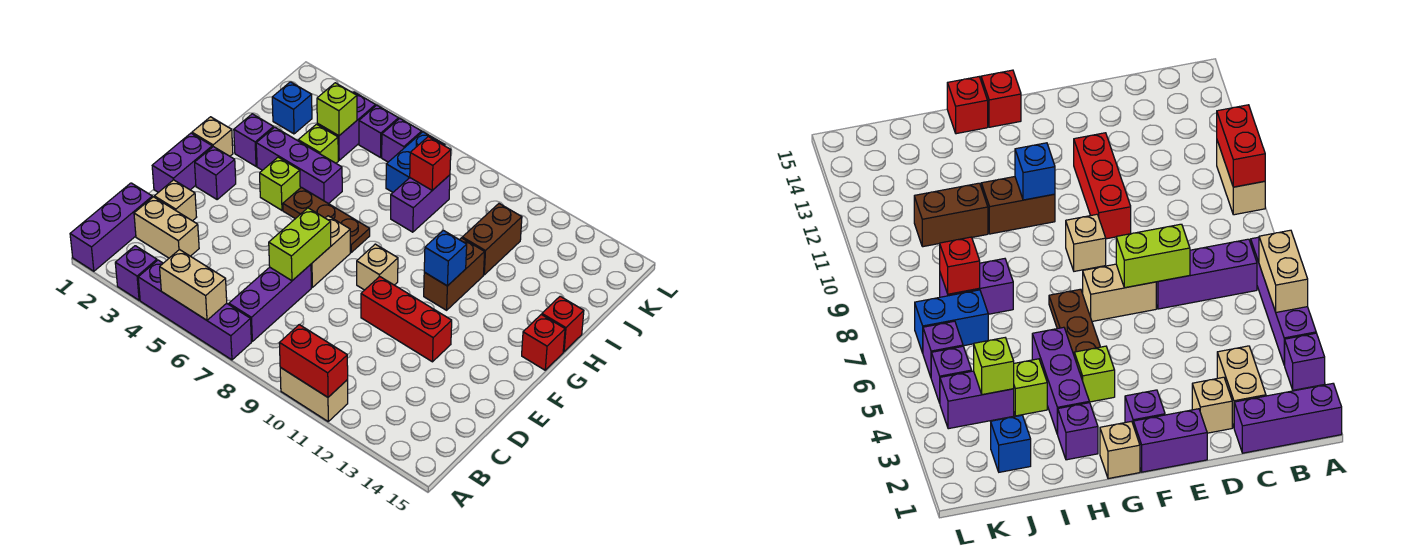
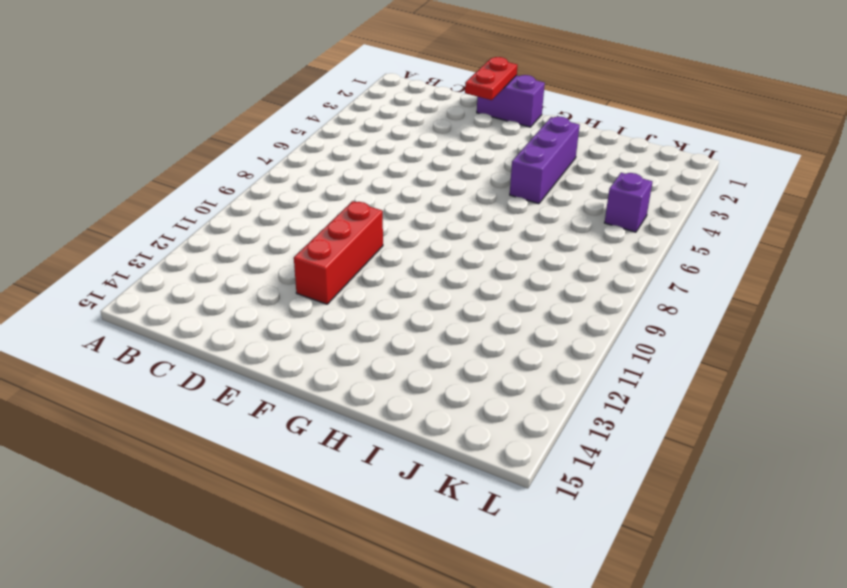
red 1x2 plate [465,57,518,100] -> none
none -> purple 1x3 brick [70,183,152,271]
none -> purple 1x1 brick [115,246,157,300]
none -> purple 1x4 brick [138,260,251,360]
none -> tan 1x2 brick [280,367,348,421]

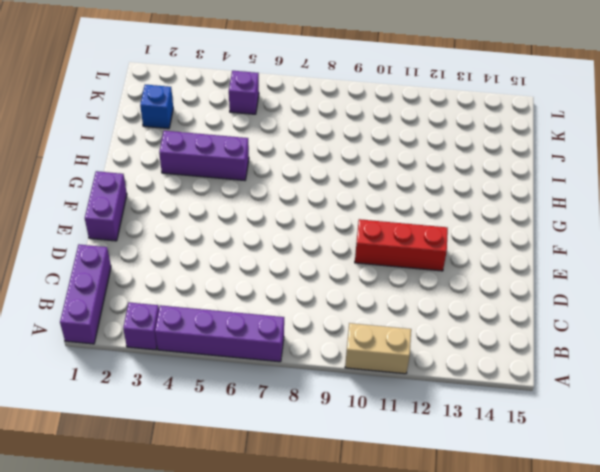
none -> purple 1x3 brick [229,264,311,341]
none -> tan 1x2 brick [134,197,199,258]
none -> tan 1x1 brick [154,180,196,221]
none -> tan 1x2 brick [311,216,350,287]

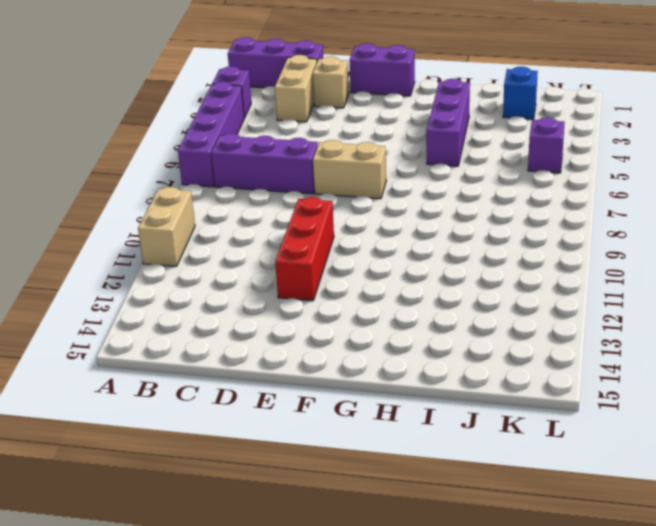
none -> purple 1x1 brick [195,147,236,199]
none -> tan 1x1 brick [357,244,398,290]
none -> tan 1x1 brick [192,117,233,156]
none -> lime 1x1 brick [260,157,300,210]

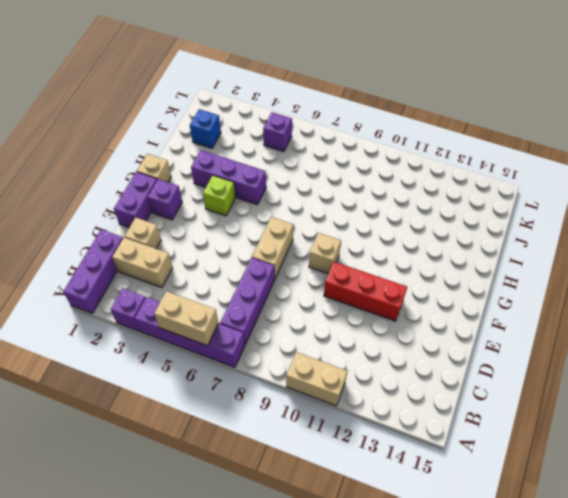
none -> brown 1x3 plate [283,187,370,252]
none -> brown 1x2 brick [424,238,485,310]
none -> red 1x1 brick [522,315,565,370]
none -> purple 1x1 brick [234,114,274,166]

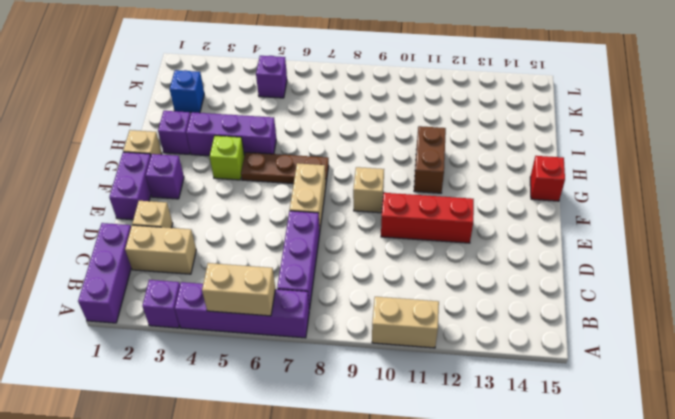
none -> red 1x1 brick [542,296,584,352]
none -> lime 1x1 brick [298,124,338,163]
none -> purple 1x2 brick [391,175,450,232]
none -> brown 1x2 brick [462,204,522,275]

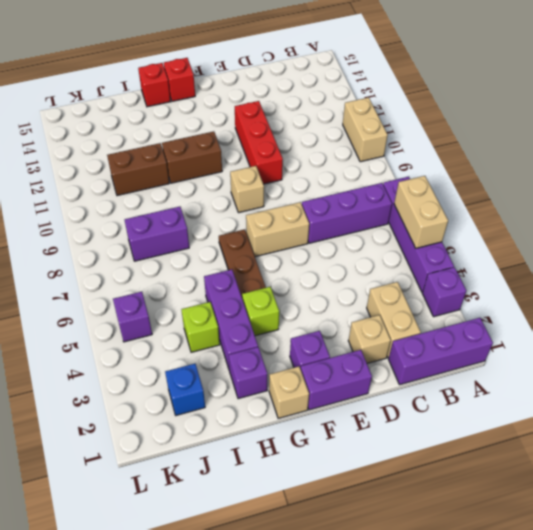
none -> purple 1x2 brick [317,92,376,160]
none -> blue 1x2 brick [386,132,445,192]
none -> purple 1x1 brick [382,118,422,162]
none -> red 1x2 brick [279,325,348,397]

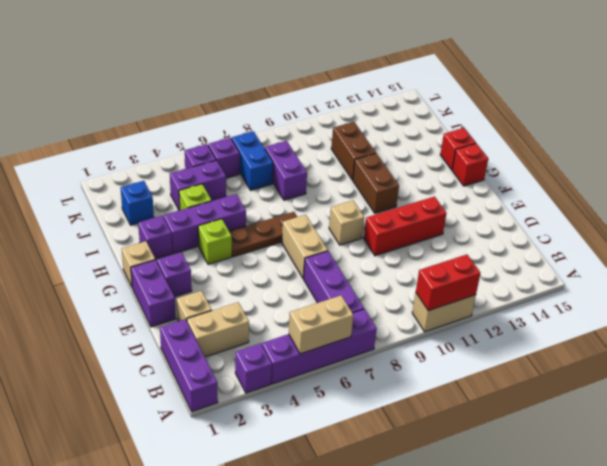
purple 1x2 brick [170,160,226,210] -> purple 1x2 brick turned to [317,92,376,160]
none -> lime 1x2 brick [269,208,331,281]
none -> blue 1x1 brick [424,230,467,286]
none -> lime 1x1 brick [317,83,357,136]
none -> red 1x1 brick [410,137,451,190]

